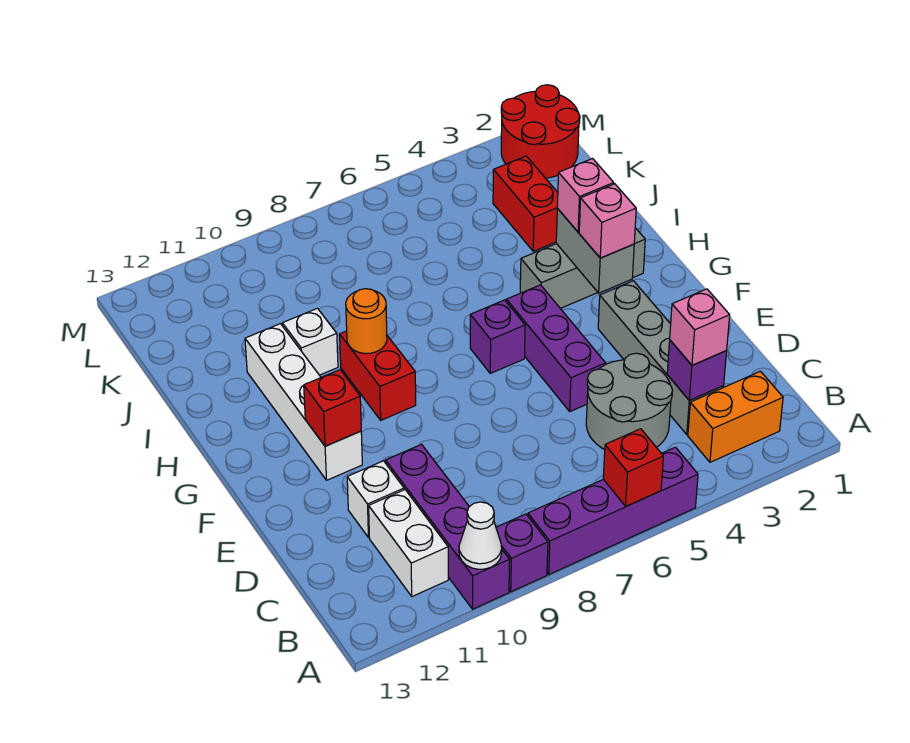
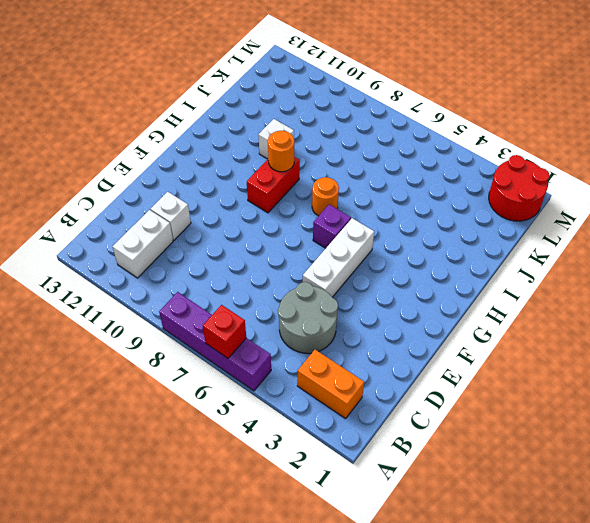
white 1x3 brick [303,218,374,297] -> purple 1x3 brick [506,285,606,411]
orange 1x1 round brick [312,177,339,216] -> none
none -> purple 1x1 brick [496,514,548,592]
none -> purple 1x4 brick [385,444,510,609]
none -> grey 1x4 brick [598,281,724,435]

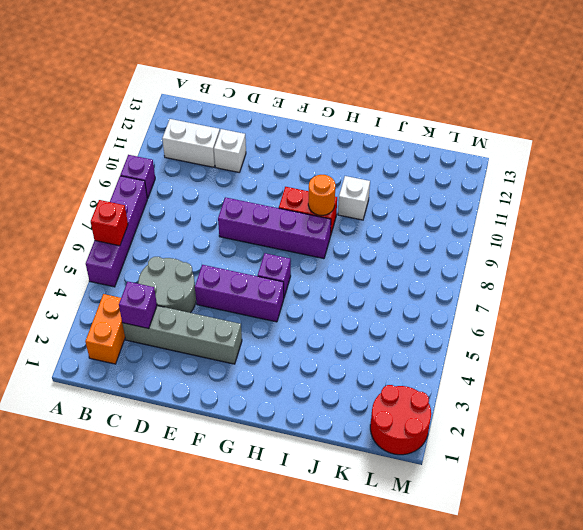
purple 1x4 brick [218,197,331,259] -> purple 1x4 brick moved to [385,444,510,609]
none -> white 1x4 brick [245,324,362,480]
none -> grey 1x3 brick [520,228,645,308]
none -> red 1x2 brick [493,156,558,251]

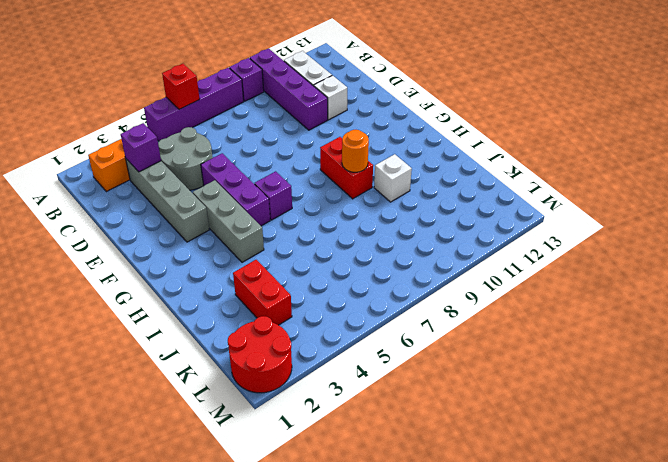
grey 1x3 brick [193,180,264,262] -> grey 1x3 brick turned to [520,228,645,308]
none -> white 1x4 brick [245,324,362,480]
none -> white 1x1 cone [459,502,502,569]
none -> red 1x1 brick [304,370,361,446]

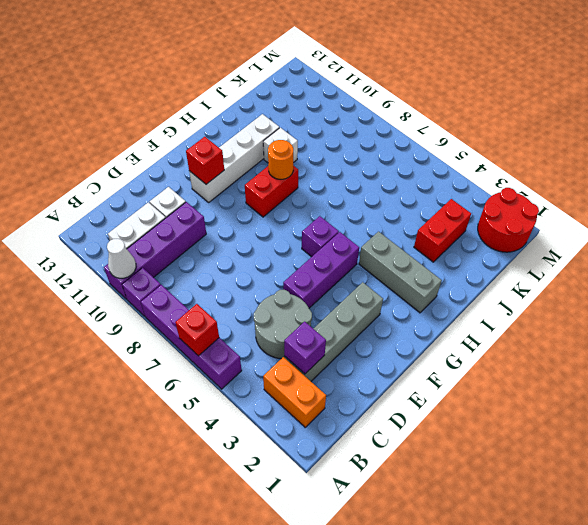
none -> grey 1x2 brick [556,209,634,293]
none -> pink 1x1 brick [670,289,730,365]
none -> pink 1x1 brick [579,184,636,258]

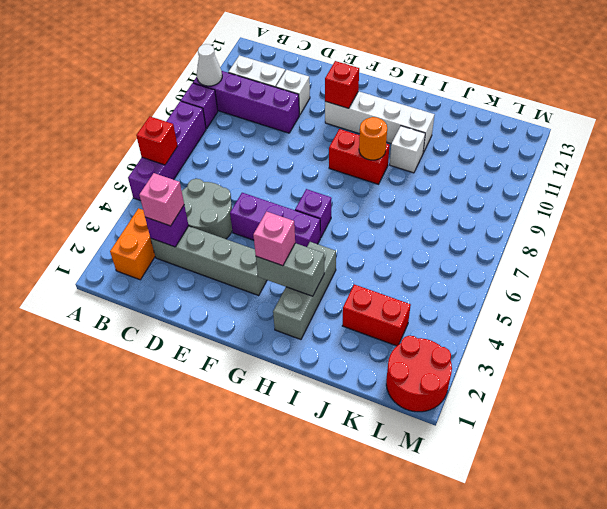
none -> pink 1x1 brick [557,159,614,232]

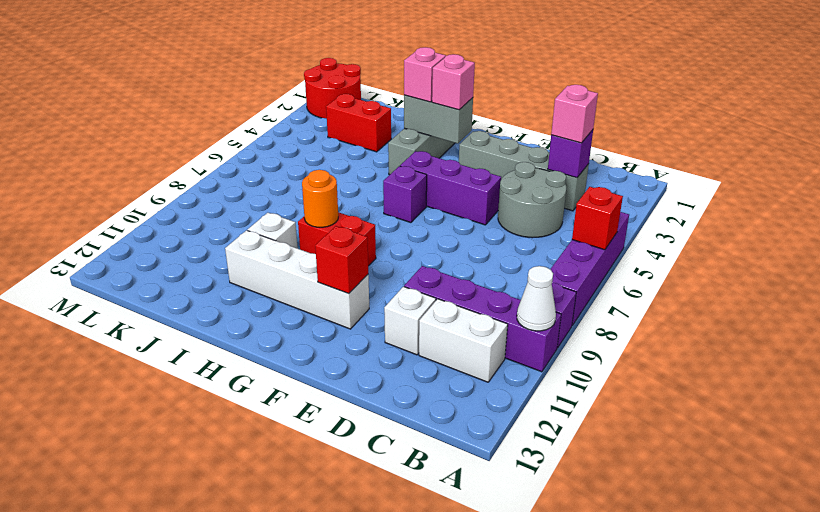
none -> orange 1x2 brick [688,371,783,462]

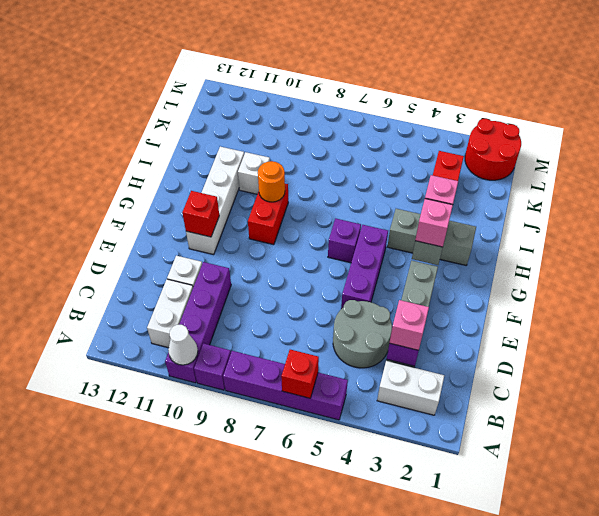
white 1x2 brick [377,361,444,415] -> orange 1x2 brick [688,371,783,462]

